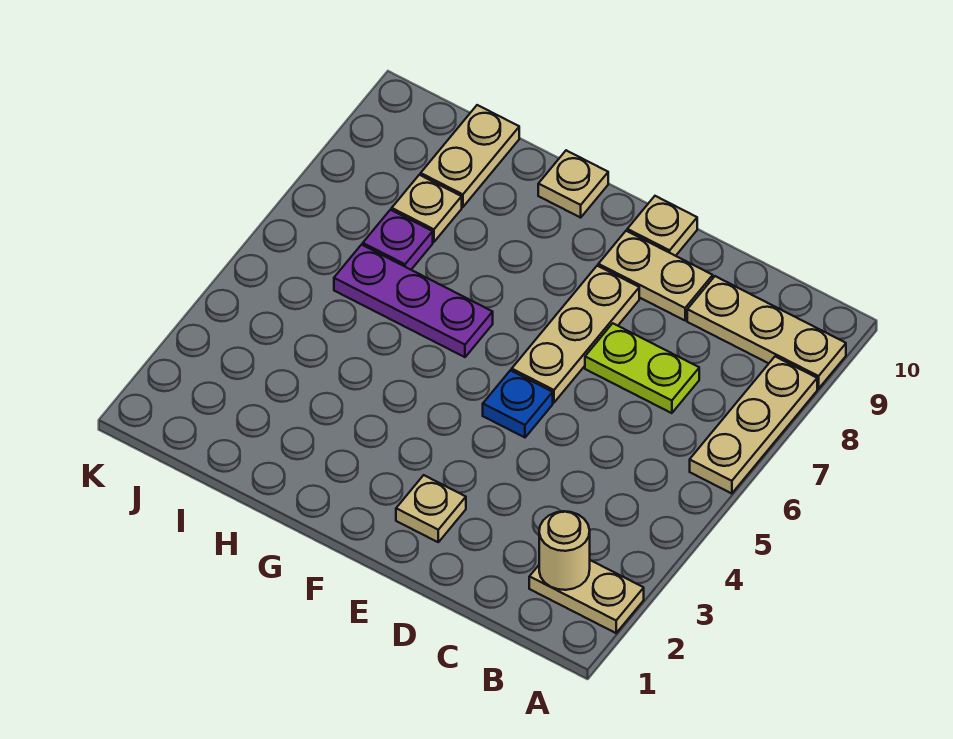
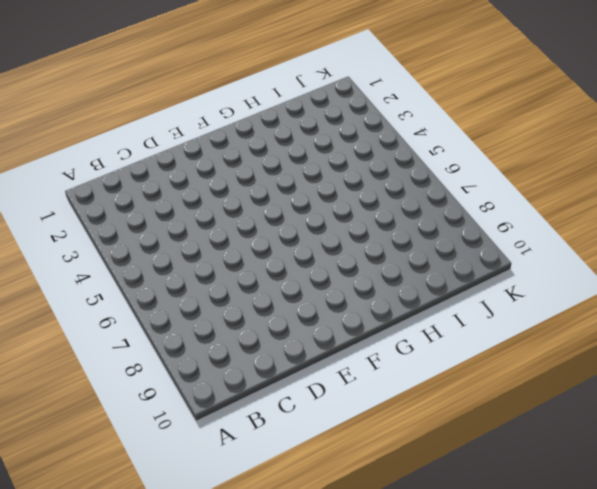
none -> tan 1x2 plate [529,560,644,633]
none -> tan 1x3 plate [690,357,817,494]
none -> tan 1x3 plate [687,276,846,389]

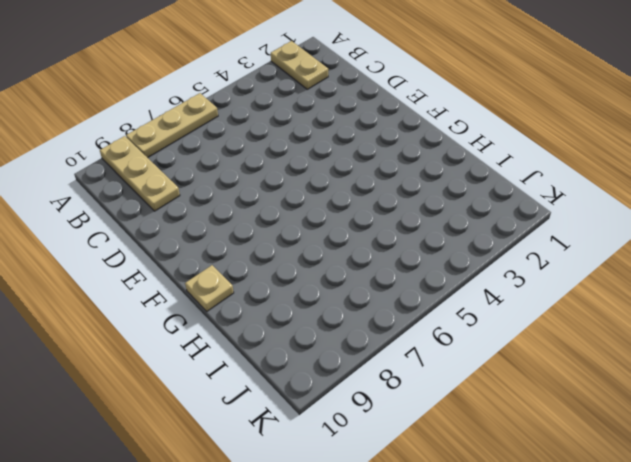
none -> lime 1x2 plate [585,323,699,413]
none -> tan 1x2 plate [598,231,713,320]
none -> tan 1x1 plate [396,475,466,542]

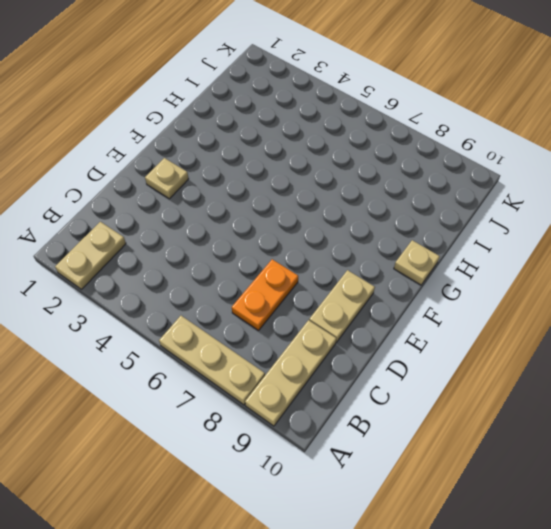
orange 1x2 plate [232,259,298,330] -> lime 1x2 plate [585,323,699,413]
none -> blue 1x1 plate [483,370,553,437]
none -> tan 1x3 plate [512,266,639,403]
none -> tan 1x1 plate [627,196,697,256]

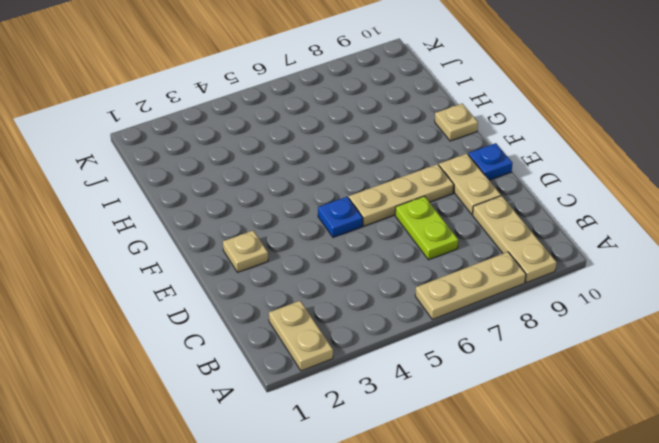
blue 1x1 plate [468,143,512,180] -> tan 1x1 plate [627,196,697,256]
none -> purple 1x3 plate [334,245,493,357]
none -> purple 1x1 plate [363,210,433,270]
none -> tan 1x1 plate [392,175,462,242]

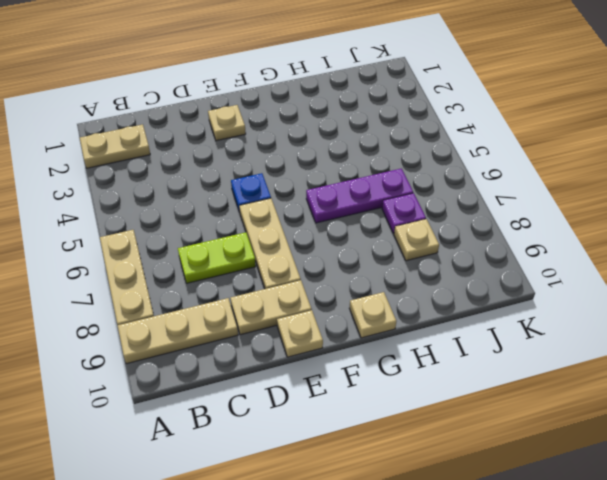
none -> tan 1x2 plate [421,105,519,207]
none -> tan 1x1 round brick [539,511,590,590]

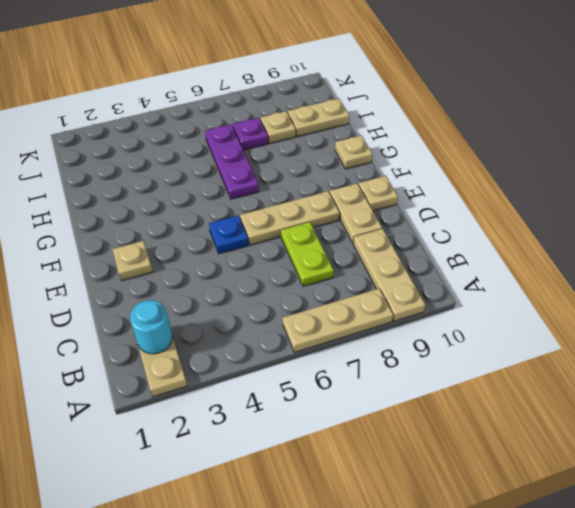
cyan 1x1 round brick [130,300,172,354] -> tan 1x1 round brick [539,511,590,590]

